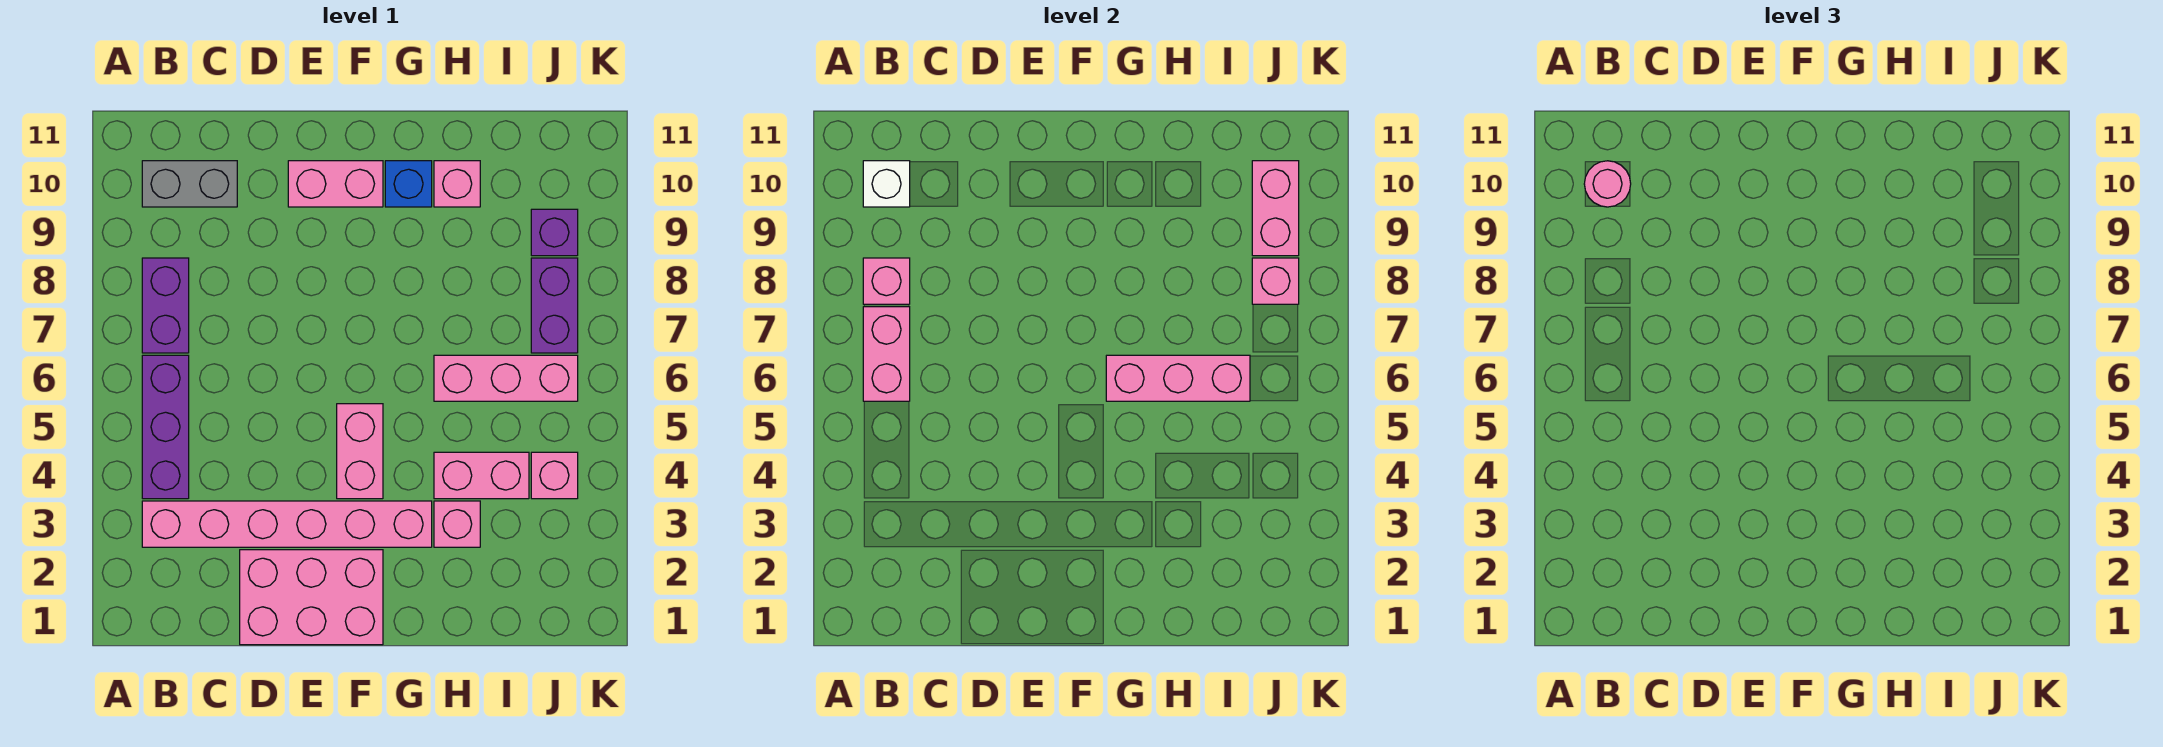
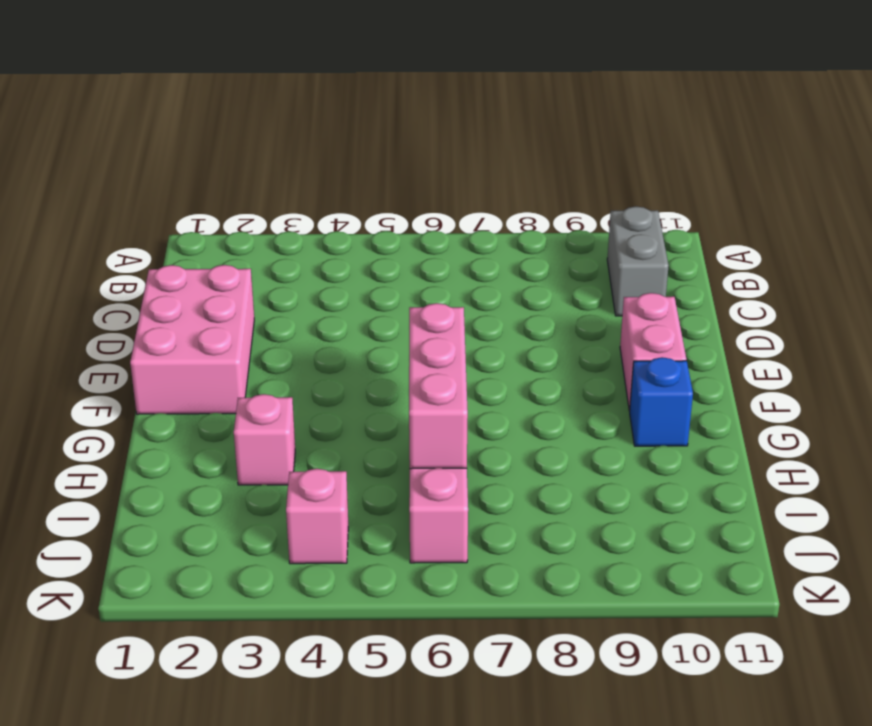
none -> pink 1x6 brick [142,501,432,547]
none -> purple 1x3 brick [142,355,189,499]
none -> purple 1x2 brick [142,258,189,353]

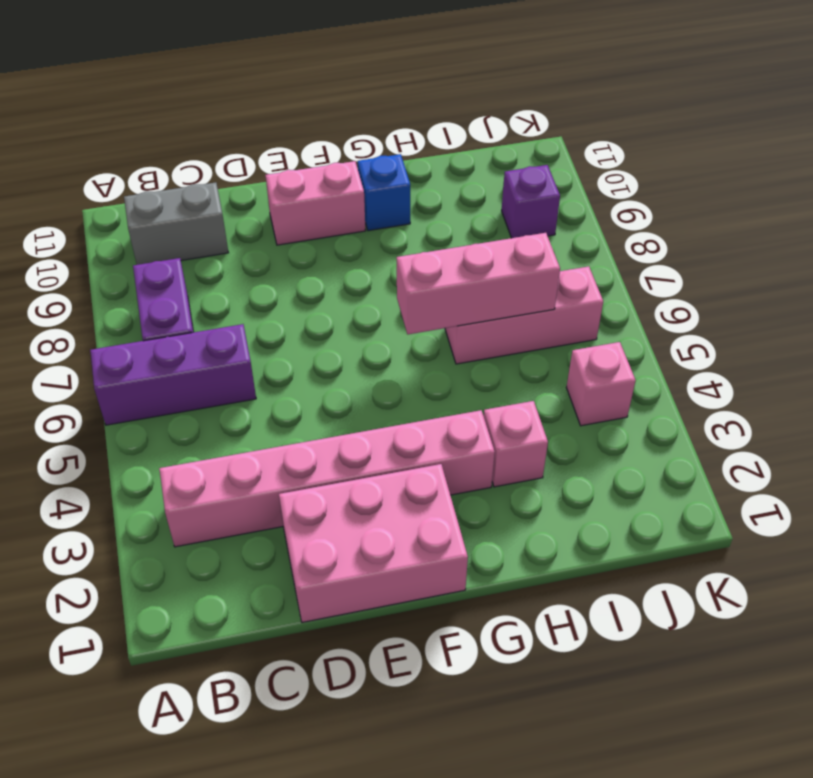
purple 1x3 brick [90,324,256,425] -> purple 1x3 brick turned to [142,355,189,499]
none -> pink 1x2 brick [337,404,383,499]
none -> pink 1x2 brick [434,452,529,499]
none -> pink 1x1 brick [434,161,480,207]

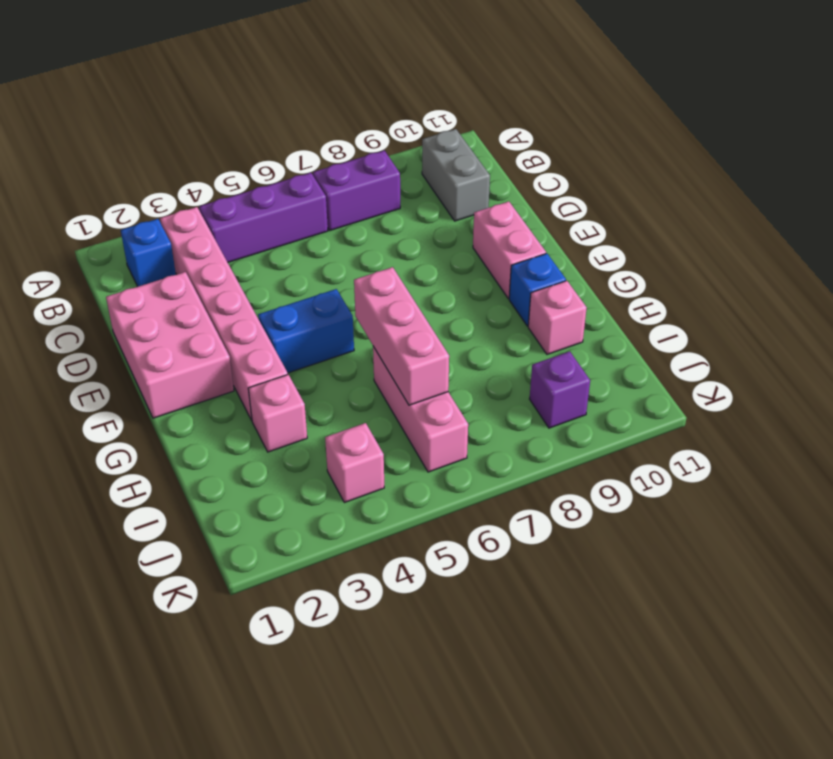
blue 1x1 brick [121,219,176,287] -> none
blue 1x2 brick [258,289,354,373] -> pink 1x2 brick [337,404,383,499]
none -> pink 1x2 brick [434,452,529,499]
none -> purple 1x2 brick [531,258,578,353]
none -> pink 1x2 brick [863,307,910,401]

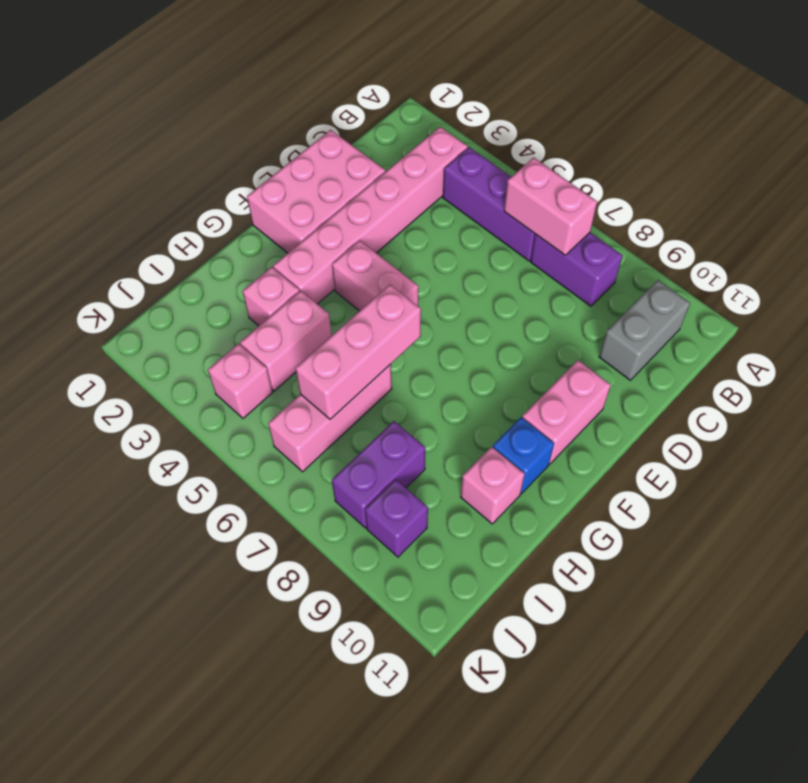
purple 1x2 brick [332,421,425,528] -> purple 1x2 brick turned to [531,258,578,353]
none -> pink 1x1 brick [863,258,910,304]
none -> white 1x1 brick [863,161,910,207]
none -> pink 1x1 brick [1252,258,1299,304]

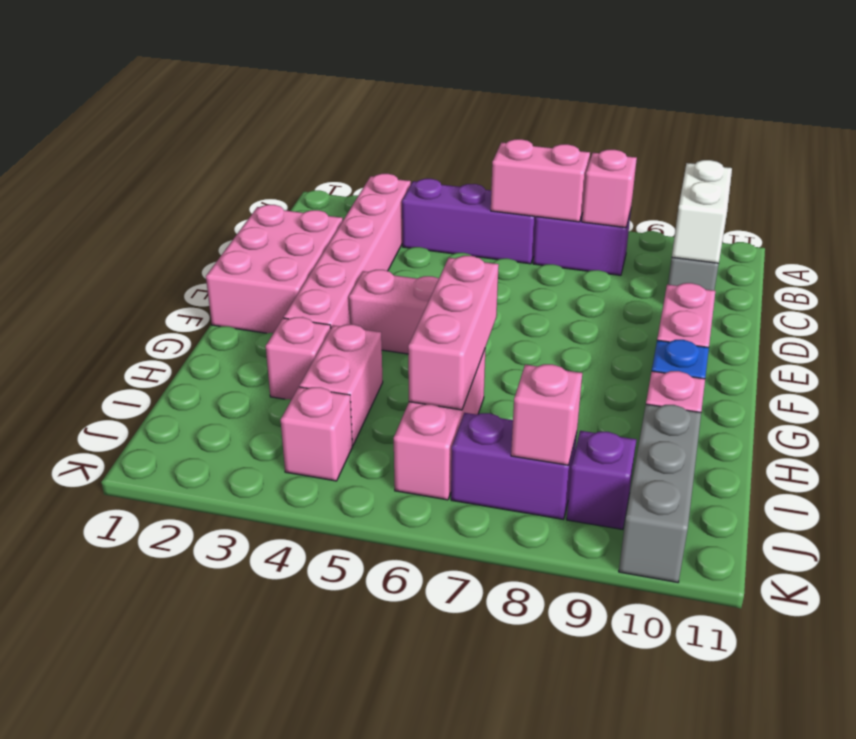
white 1x2 brick [672,160,732,263] -> white 1x1 brick [863,161,910,207]
grey 1x3 brick [619,404,701,582] -> none
none -> pink 1x2 brick [1252,161,1299,256]
none -> pink 1x1 round brick [1584,161,1631,207]

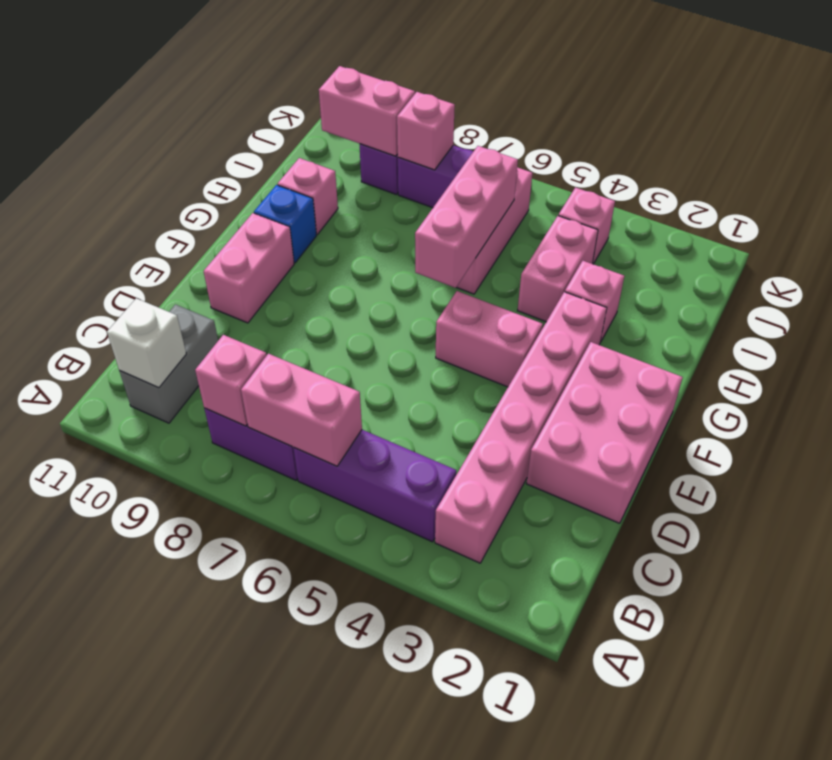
none -> pink 1x1 round brick [1584,161,1631,207]

